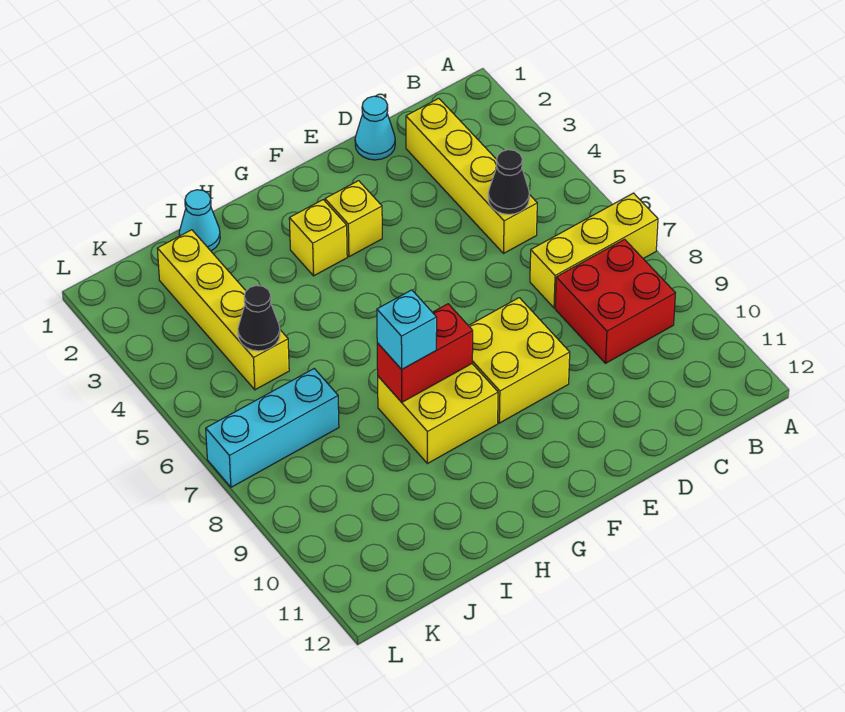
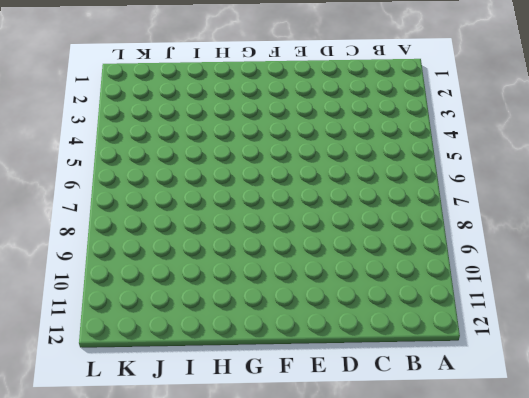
none -> yellow 1x3 brick [530,193,658,308]
none -> red 2x2 brick [555,239,675,363]
none -> yellow 1x4 brick [406,98,537,254]

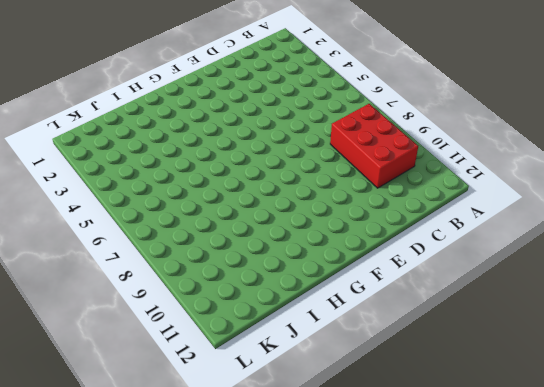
red 2x3 brick [330,104,418,188] -> red 2x2 brick [555,239,675,363]
none -> yellow 1x3 brick [530,193,658,308]
none -> yellow 1x4 brick [406,98,537,254]
none -> cyan 1x1 cone [355,96,395,160]

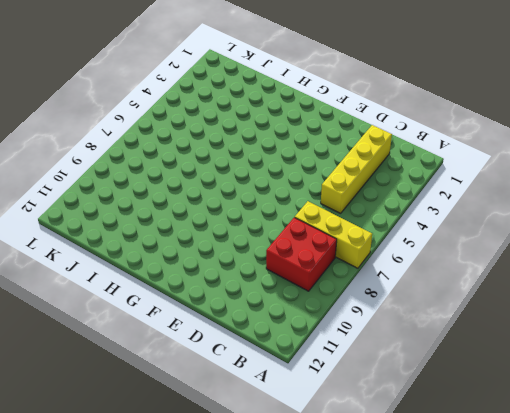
none -> cyan 1x1 cone [355,96,395,160]
none -> yellow 2x2 brick [469,298,570,423]
none -> yellow 1x1 brick [325,181,382,257]

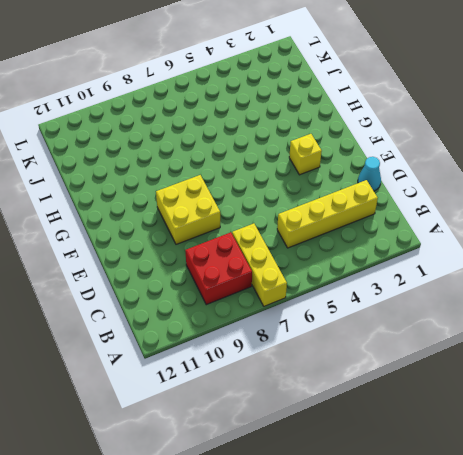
none -> yellow 1x1 brick [289,200,347,276]
none -> yellow 2x2 brick [378,364,498,464]
none -> cyan 1x1 cone [179,190,220,251]

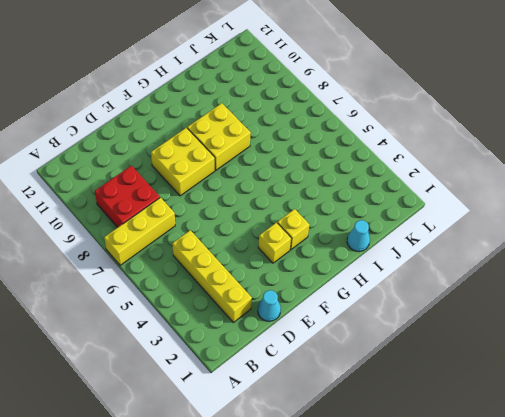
none -> yellow 1x4 brick [157,230,289,390]
none -> cyan 1x3 brick [206,369,339,487]
none -> black 1x1 cone [488,150,529,214]

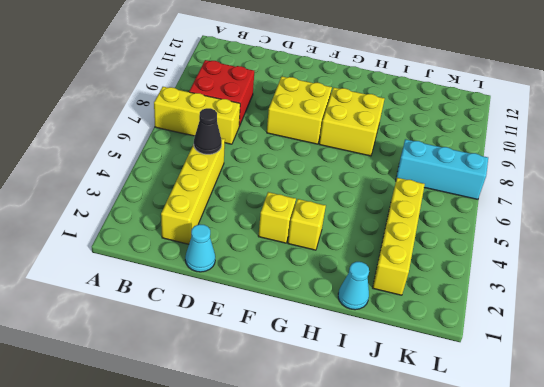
none -> red 1x2 brick [377,304,473,402]
none -> black 1x1 cone [238,285,280,351]
none -> cyan 1x1 brick [377,290,437,369]

